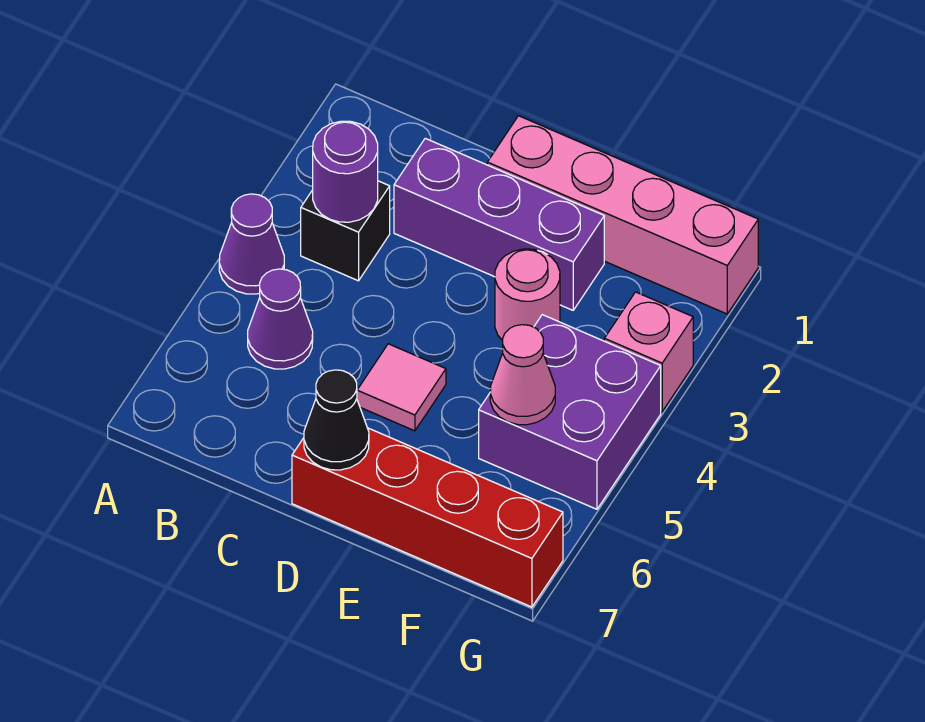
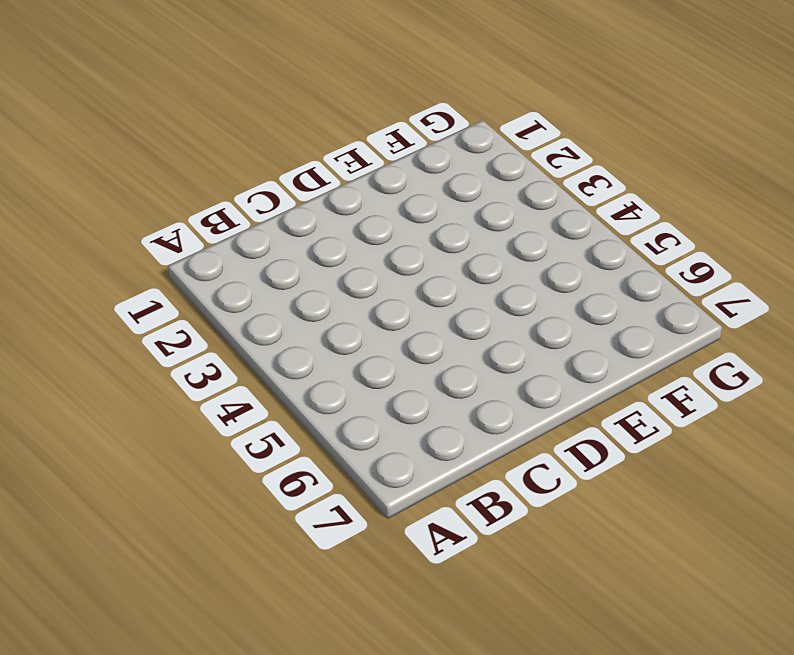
none -> purple 1x1 cone [219,194,284,294]
none -> black 1x1 brick [301,181,390,281]
none -> purple 1x1 cone [248,269,313,369]

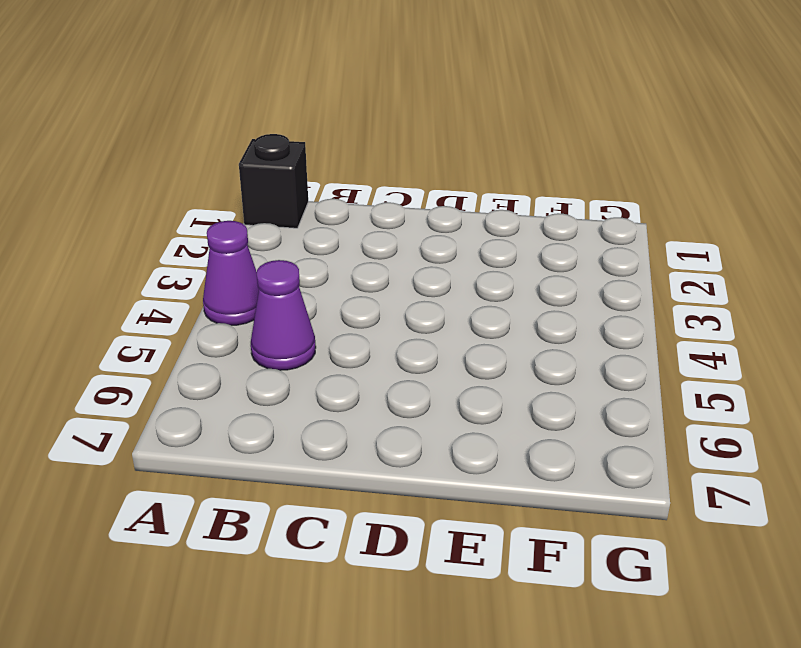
black 1x1 brick [239,134,308,228] -> black 1x1 brick moved to [301,181,390,281]
none -> purple 1x3 brick [394,138,604,310]
none -> pink 1x4 brick [487,116,758,314]
none -> pink 1x1 tile [357,344,446,431]

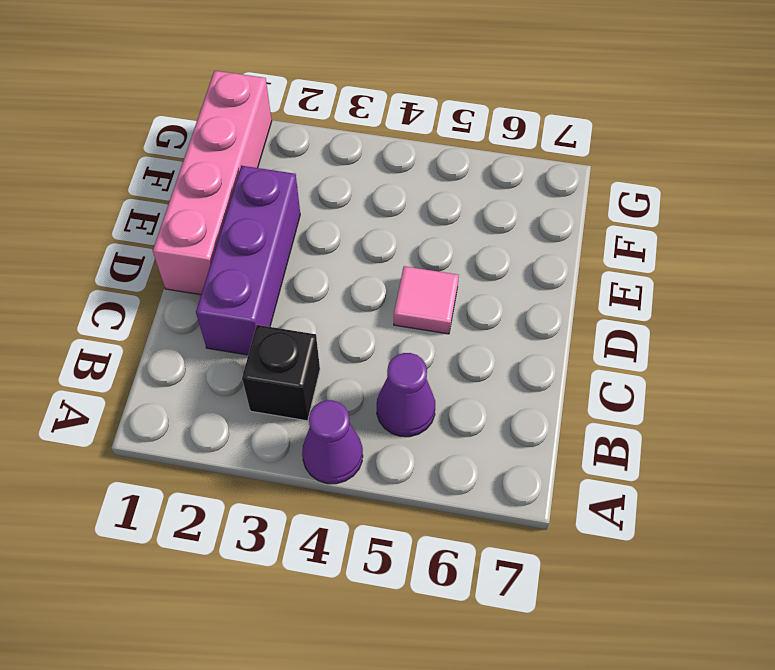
none -> red 1x4 brick [292,428,563,607]
none -> pink 1x1 round brick [495,249,560,341]
none -> purple 2x2 brick [479,315,661,509]

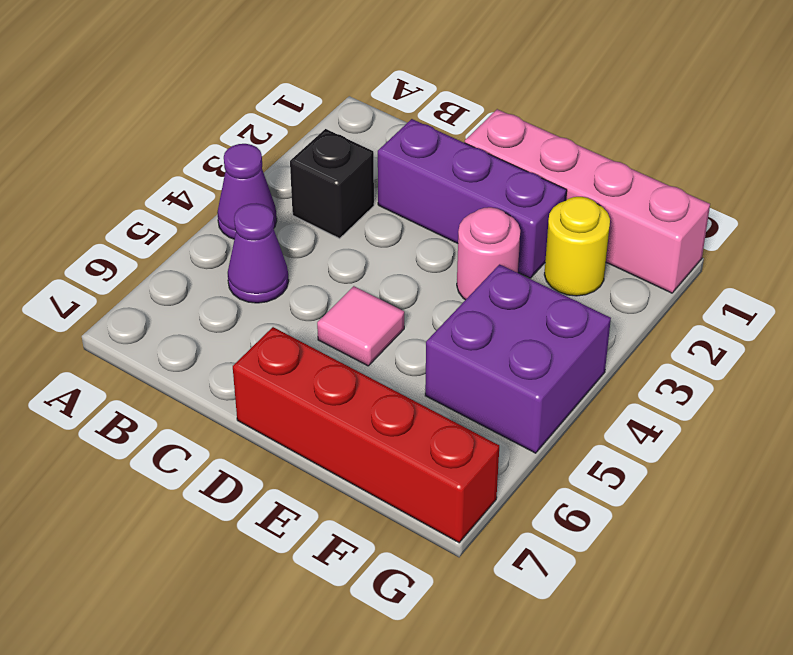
yellow 1x1 round brick [544,197,610,296] -> none
none -> pink 1x1 brick [604,292,693,412]
none -> purple 1x1 round brick [313,121,378,222]
none -> black 1x1 cone [304,370,369,470]

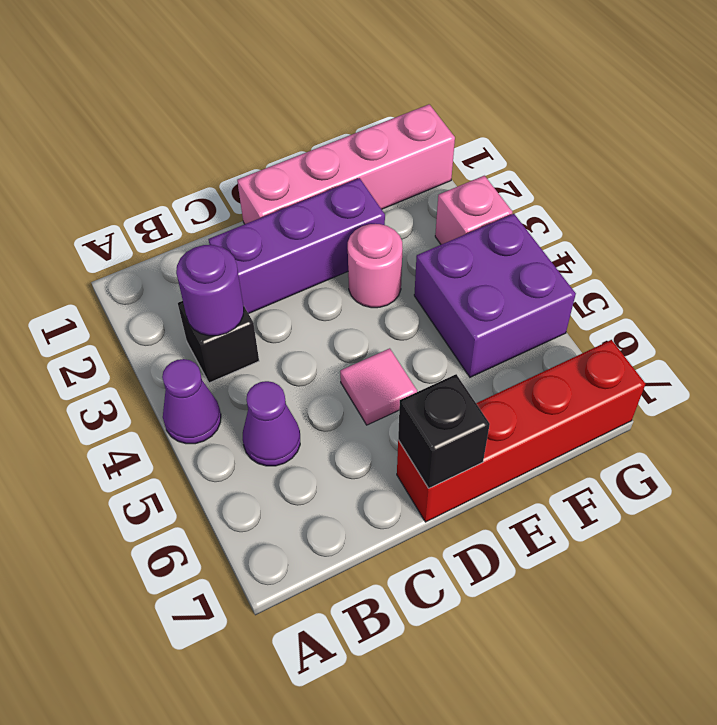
black 1x1 brick [398,374,490,488] -> black 1x1 cone [304,370,369,470]
none -> pink 1x1 cone [490,325,555,425]

